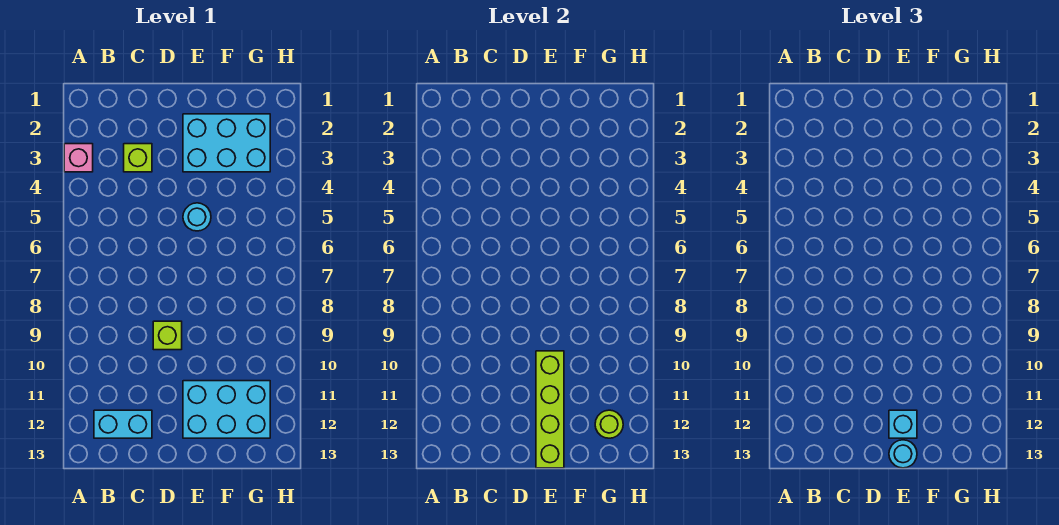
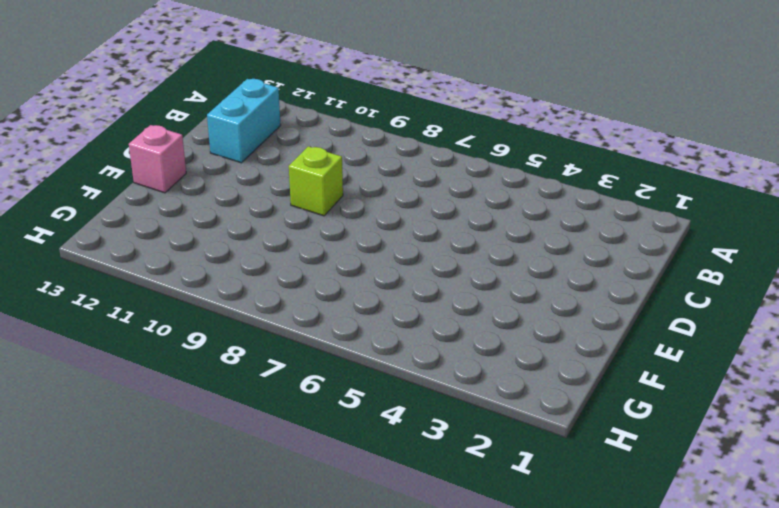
pink 1x1 brick [129,125,186,193] -> pink 1x1 brick moved to [64,144,93,172]
none -> lime 1x1 brick [124,144,152,172]
none -> cyan 2x3 brick [183,114,270,172]

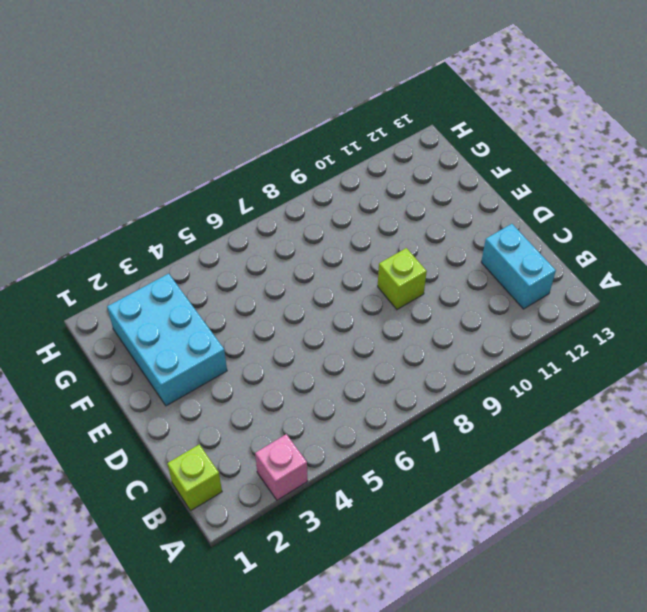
lime 1x1 brick [167,444,222,511] -> lime 1x1 brick moved to [124,144,152,172]
none -> cyan 1x1 round brick [183,203,211,231]
none -> cyan 2x3 brick [183,381,270,438]

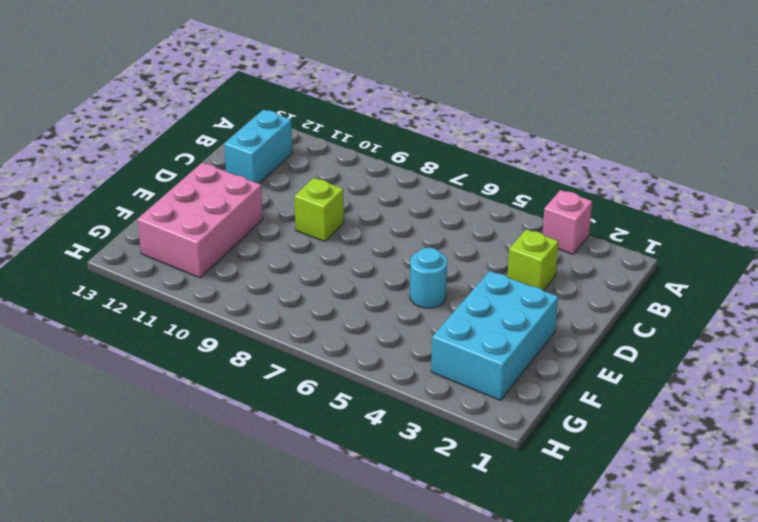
pink 2x3 brick [137,163,263,278] -> cyan 2x3 brick [183,381,270,438]
none -> lime 1x4 brick [536,351,564,468]
none -> lime 1x1 round brick [595,410,623,438]

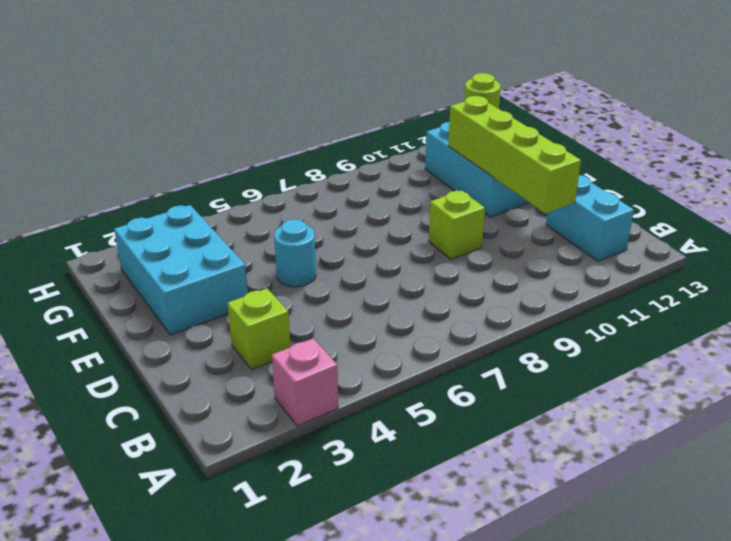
lime 1x4 brick [448,96,581,213] -> lime 1x4 brick turned to [536,351,564,468]
none -> cyan 1x1 brick [889,410,917,438]
none -> cyan 1x1 round brick [889,440,917,468]

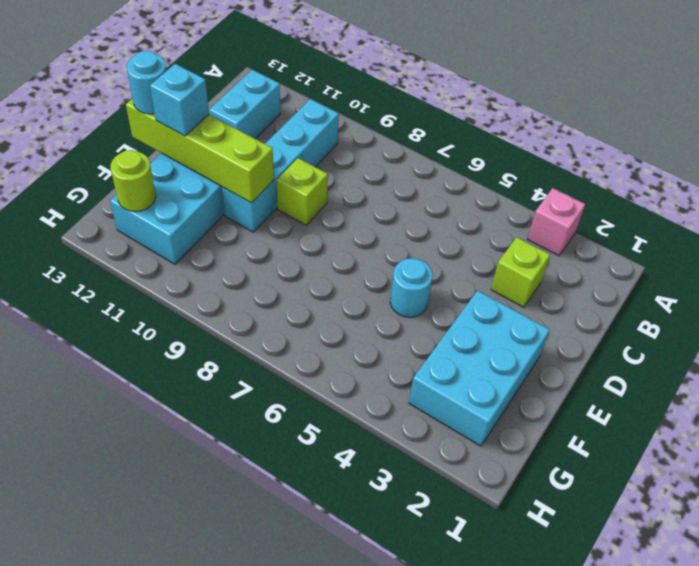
cyan 1x4 brick [222,99,339,232] -> none

